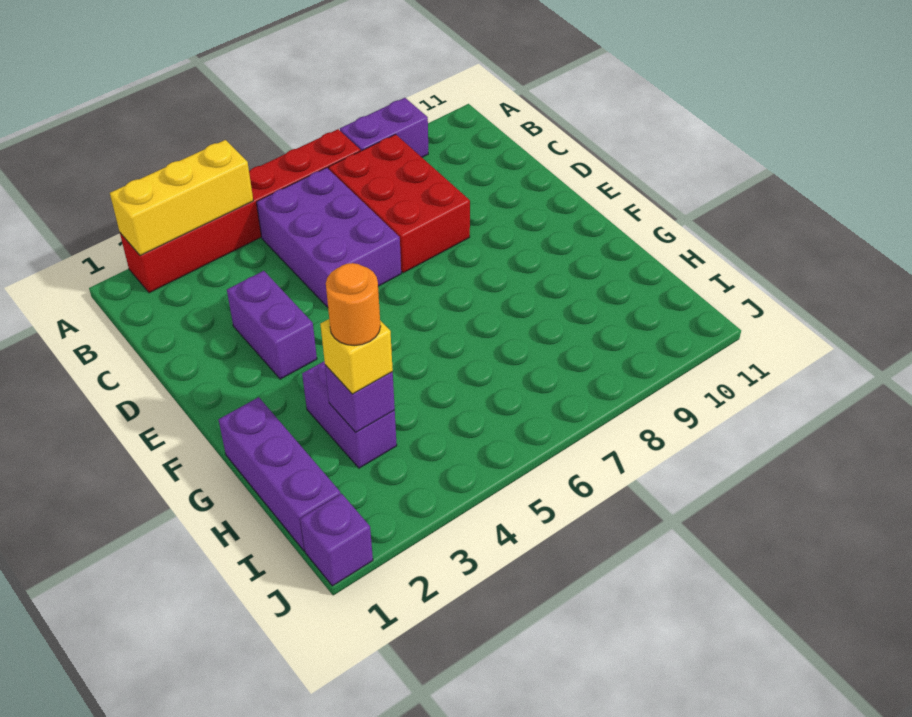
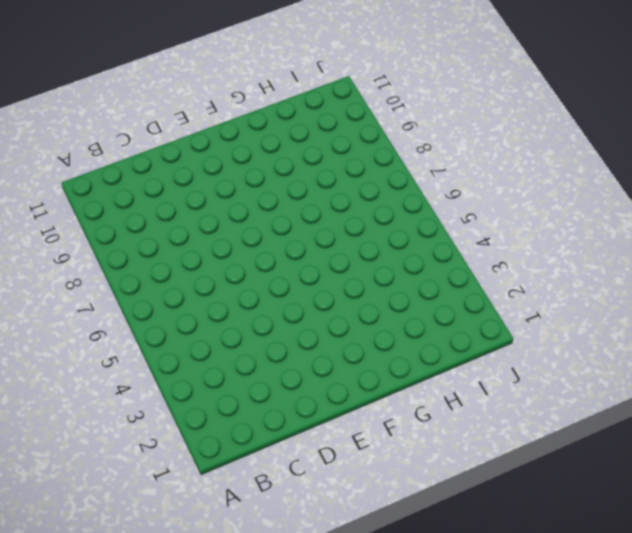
none -> red 1x6 brick [120,129,361,293]
none -> purple 1x2 brick [340,98,428,157]
none -> purple 2x3 brick [256,168,401,307]

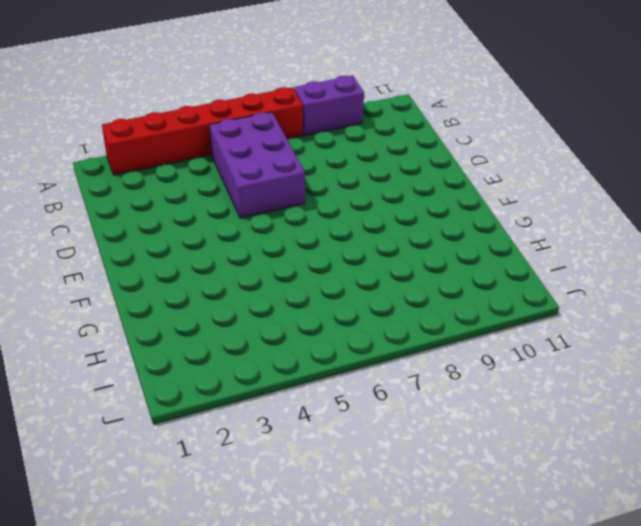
none -> red 2x3 brick [329,134,470,273]
none -> purple 1x2 brick [227,271,317,379]
none -> purple 1x3 brick [219,397,341,551]

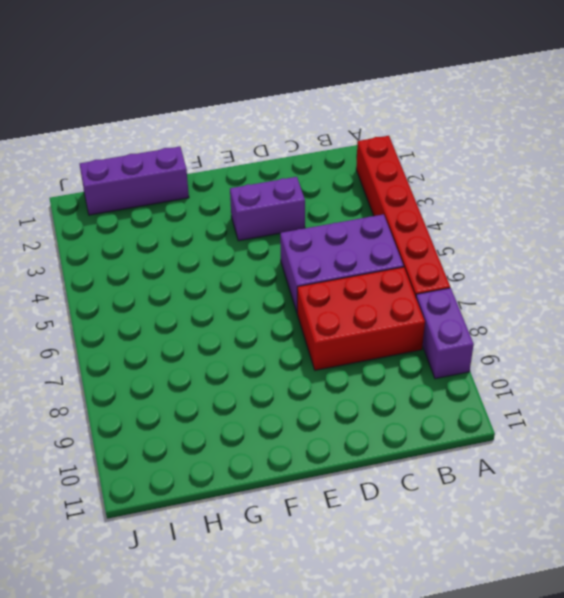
none -> purple 1x2 brick [302,361,397,468]
none -> purple 1x1 brick [300,494,373,586]
none -> yellow 1x3 brick [110,140,253,256]

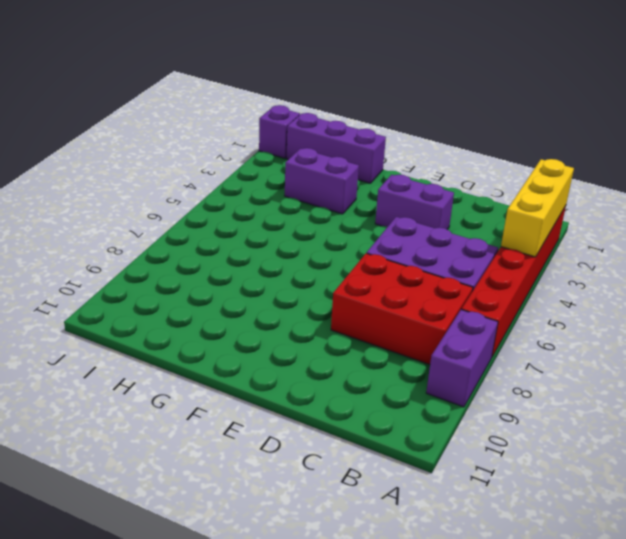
none -> purple 1x1 brick [325,365,395,432]
none -> yellow 1x1 brick [321,319,393,394]
none -> orange 1x1 round brick [326,263,380,346]

